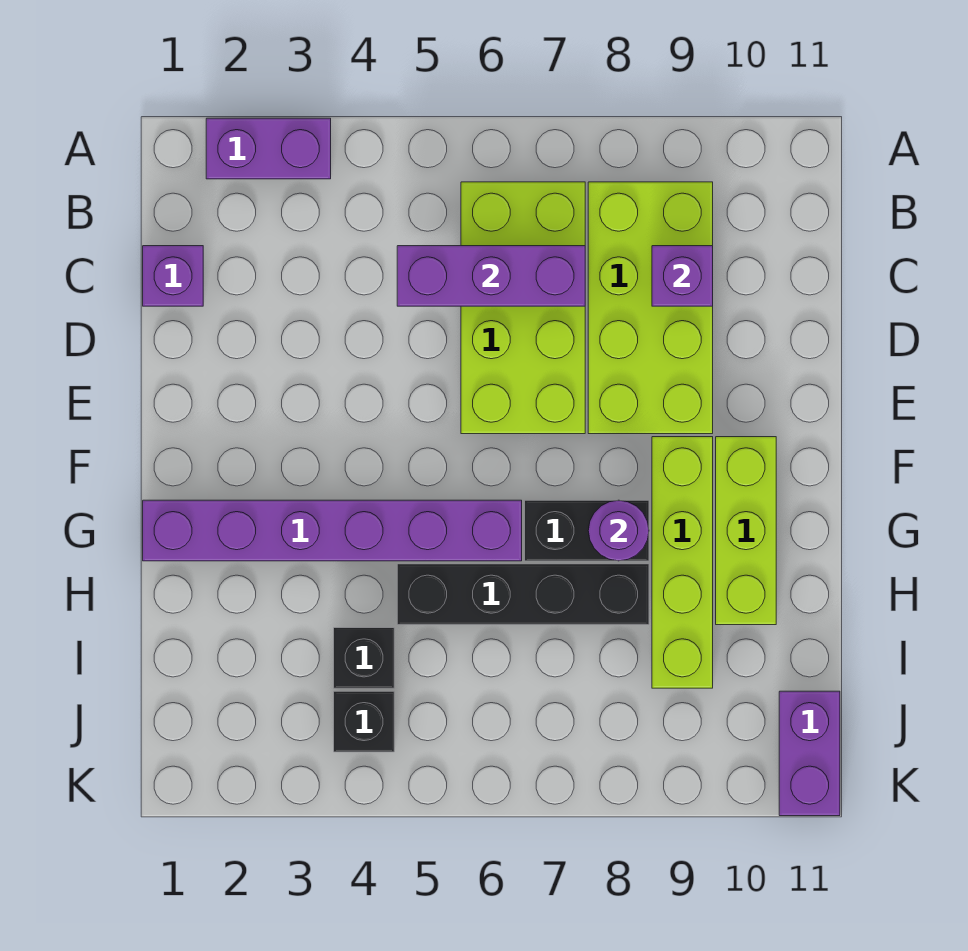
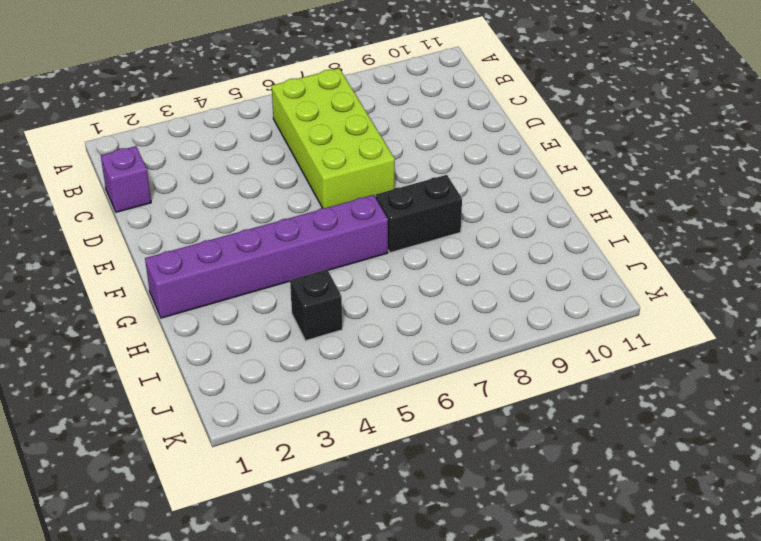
none -> purple 1x2 brick [206,118,331,179]
none -> lime 2x4 brick [588,182,713,434]
none -> lime 1x4 brick [652,437,713,688]

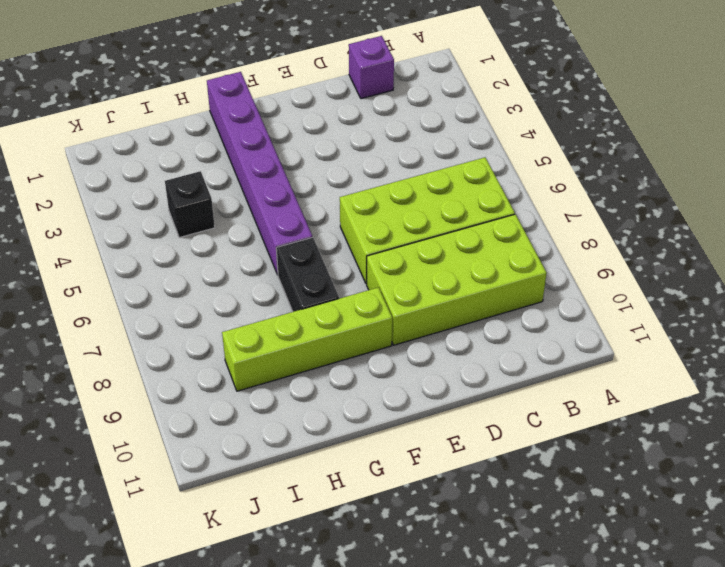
none -> purple 1x2 brick [206,118,331,179]
none -> lime 1x3 brick [716,437,776,625]
none -> black 1x4 brick [397,564,649,625]

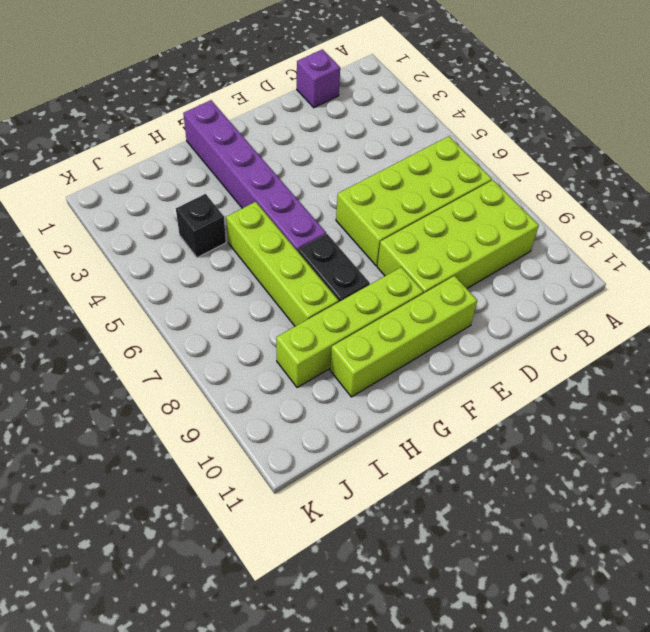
lime 1x4 brick [330,276,477,397] -> lime 1x3 brick [716,437,776,625]
lime 1x4 brick [226,202,339,326] -> black 1x4 brick [397,564,649,625]
none -> purple 1x2 brick [206,118,331,179]
none -> black 1x1 brick [334,691,394,752]
none -> purple 1x2 brick [779,691,840,816]

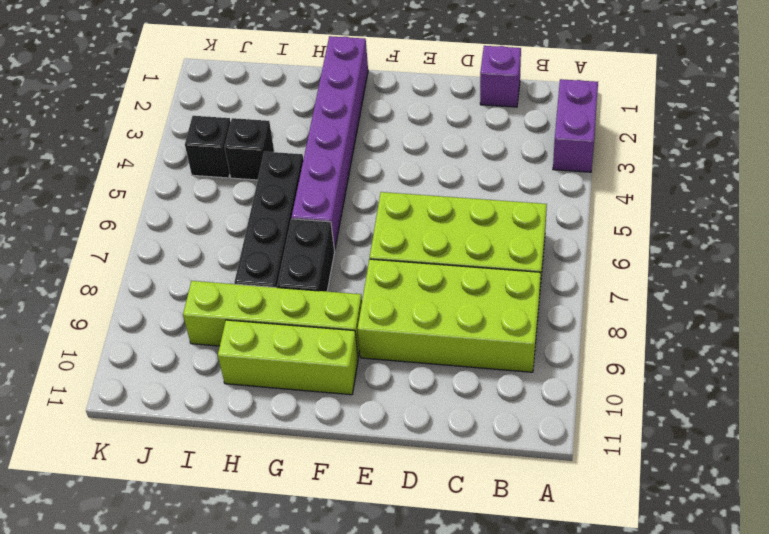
none -> purple 1x2 brick [779,691,840,816]
none -> purple 1x3 brick [397,246,585,306]
none -> purple 1x1 brick [652,246,713,306]

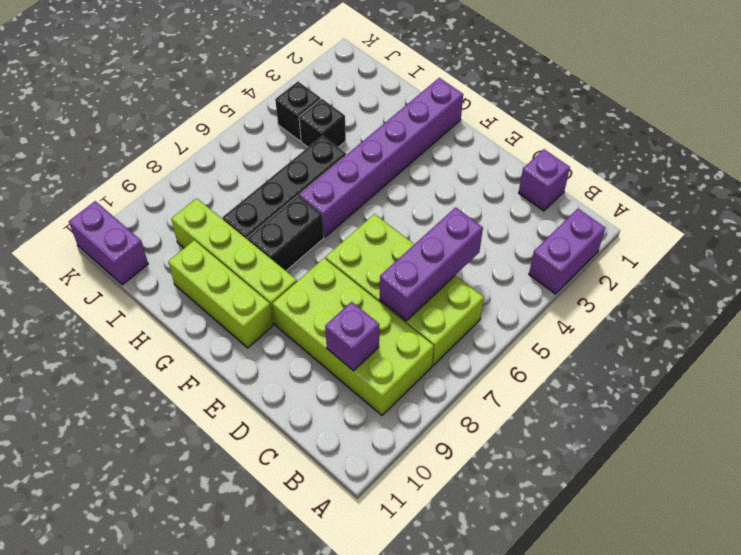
none -> purple 1x1 round brick [588,500,649,561]

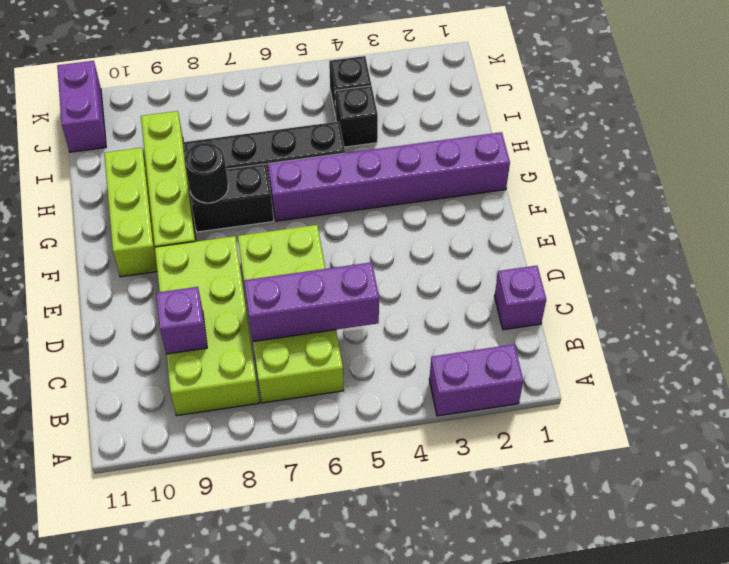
black 1x1 round brick [185,143,228,203] -> purple 1x1 round brick [588,500,649,561]

